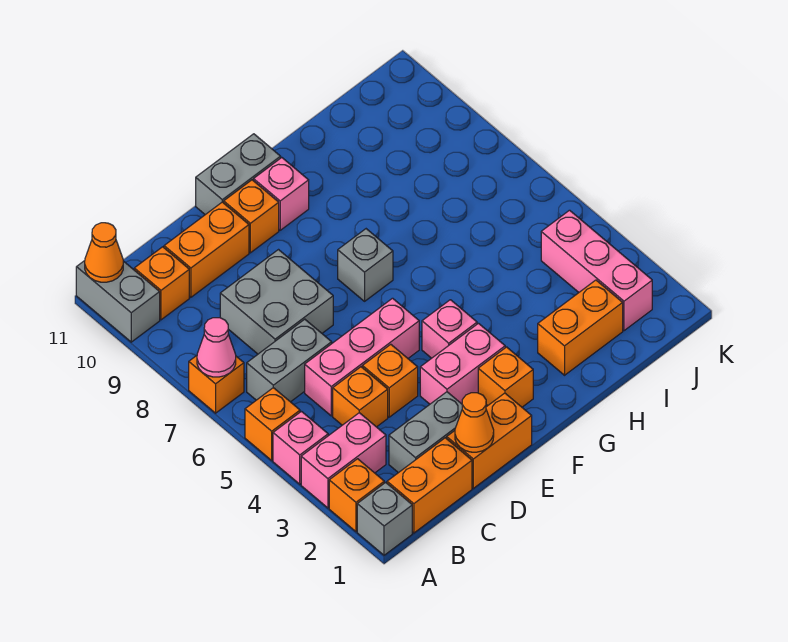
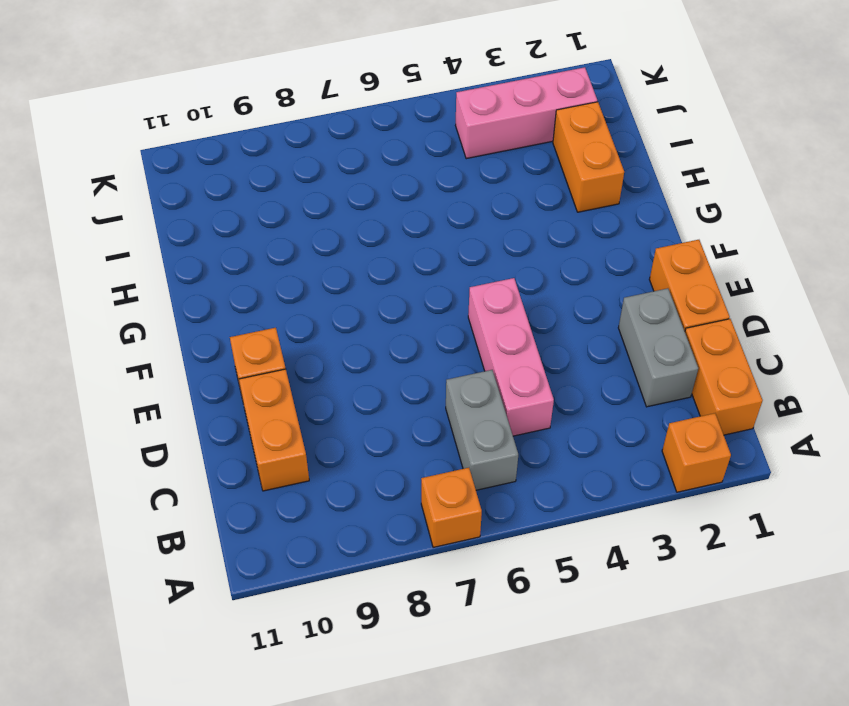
none -> grey 1x1 brick [357,482,412,555]
none -> pink 1x2 brick [301,413,386,508]
none -> pink 1x1 brick [273,411,328,484]

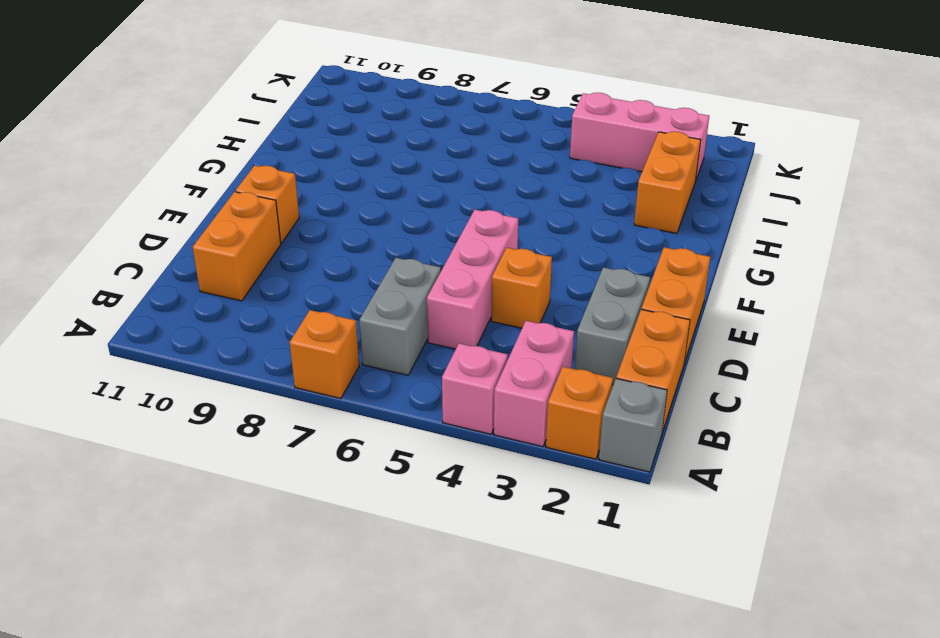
none -> orange 1x1 brick [245,388,300,460]
none -> grey 1x2 brick [76,261,160,342]
none -> orange 1x1 brick [134,247,189,320]

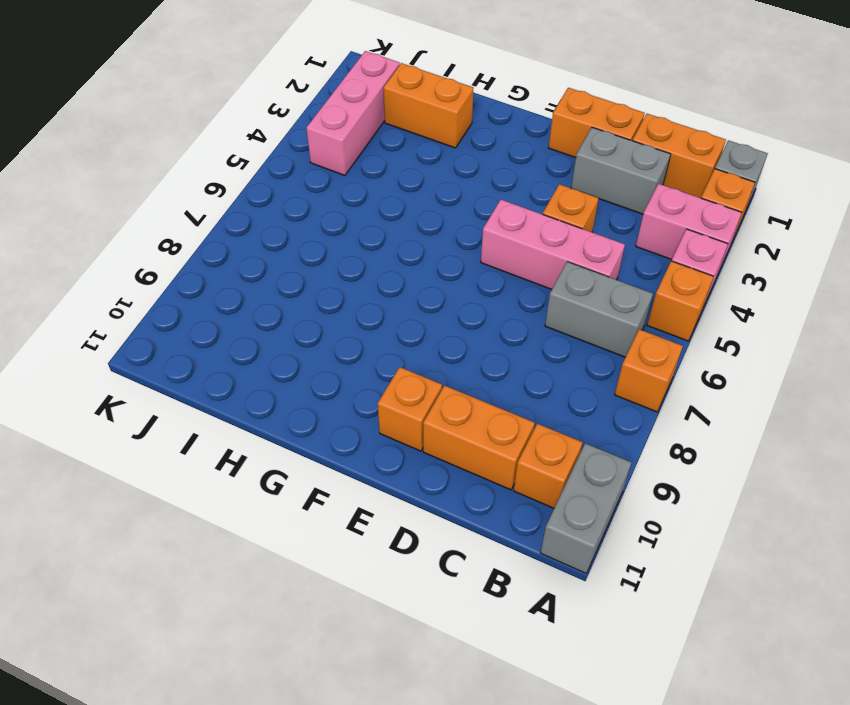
none -> orange 1x1 brick [333,367,388,427]
none -> grey 2x2 brick [220,250,333,354]
none -> pink 1x2 brick [420,323,505,404]

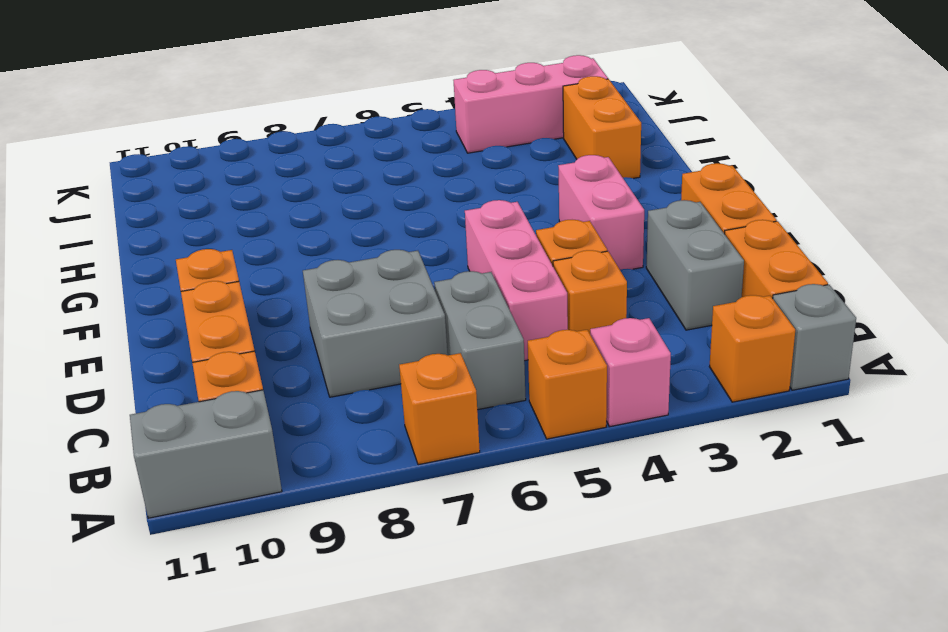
none -> pink 1x2 brick [301,413,386,508]
none -> grey 1x2 brick [196,134,281,215]
none -> orange 1x1 brick [478,347,533,407]

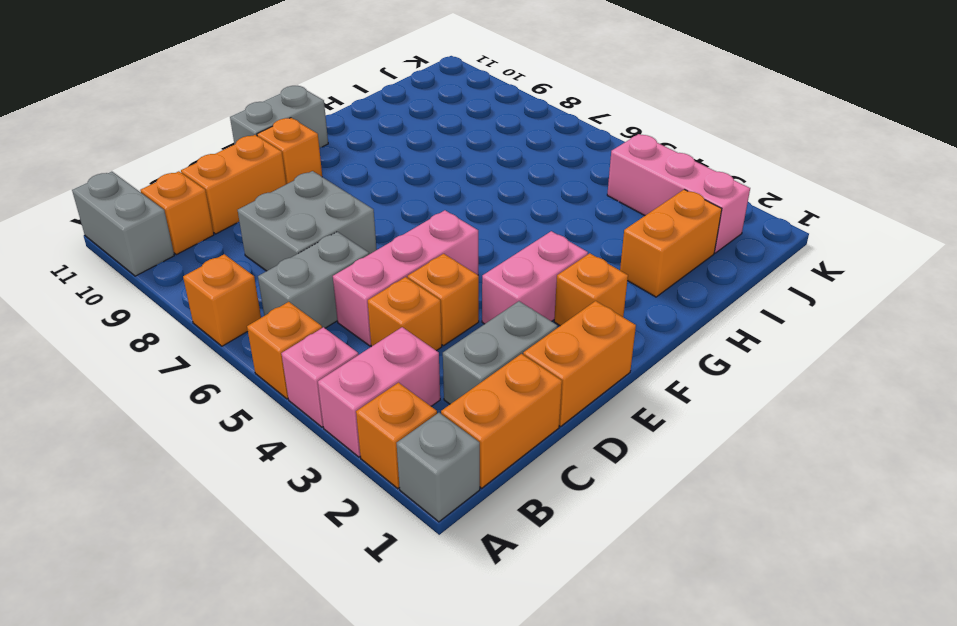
none -> pink 1x1 brick [422,300,477,358]
none -> grey 1x1 brick [338,229,393,301]
none -> pink 1x1 brick [254,158,309,230]

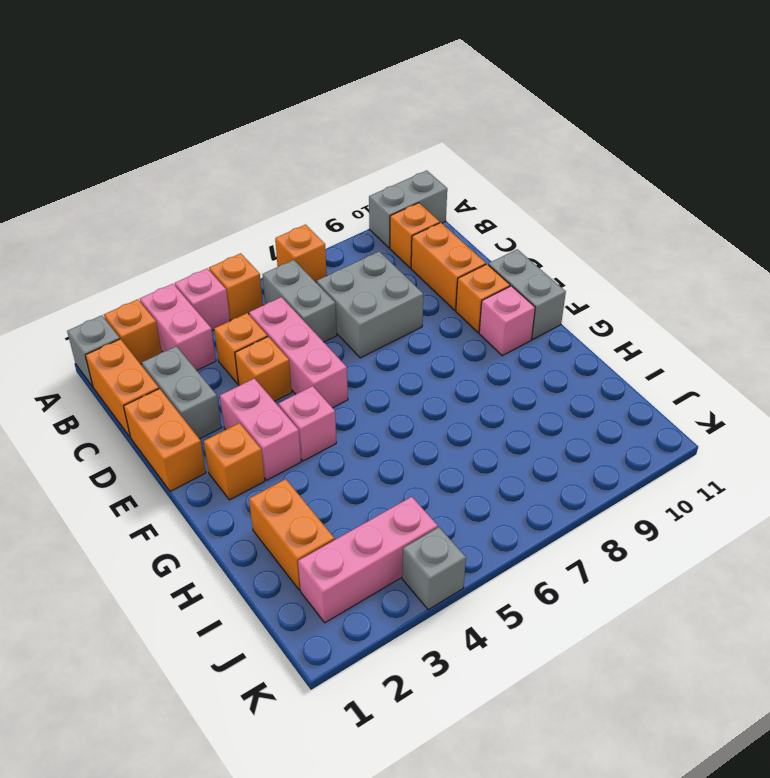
grey 1x1 brick [402,527,466,610] -> grey 1x1 brick moved to [338,229,393,301]
none -> pink 1x1 cone [197,318,236,377]
none -> orange 1x1 cone [85,223,123,282]
none -> orange 1x1 cone [455,393,494,452]

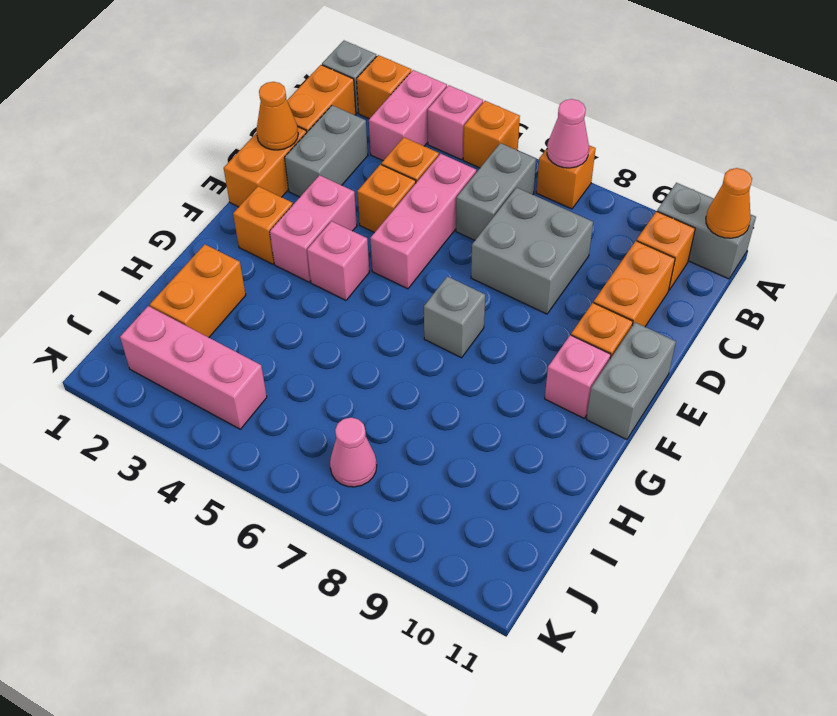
pink 1x1 cone [330,418,377,487] -> none

